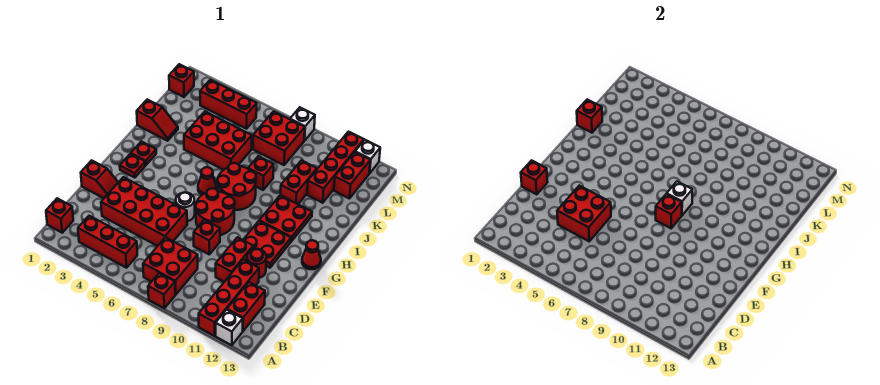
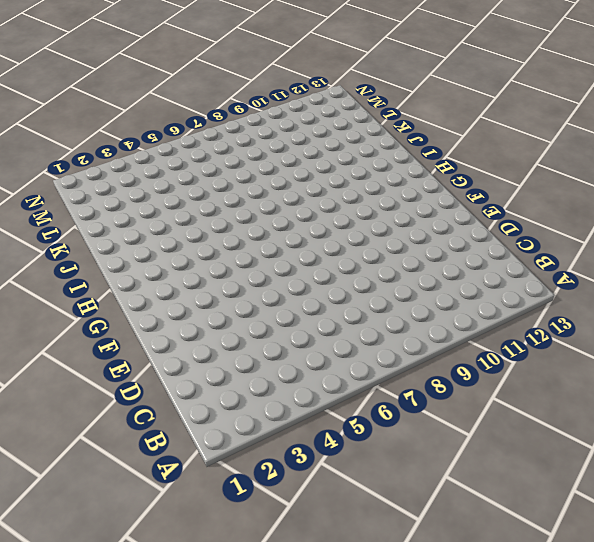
none -> red 1x1 brick [148,273,175,308]
none -> red 1x4 brick [199,260,259,336]
none -> white 1x1 brick [216,310,243,345]
none -> red 1x1 brick [46,198,73,233]

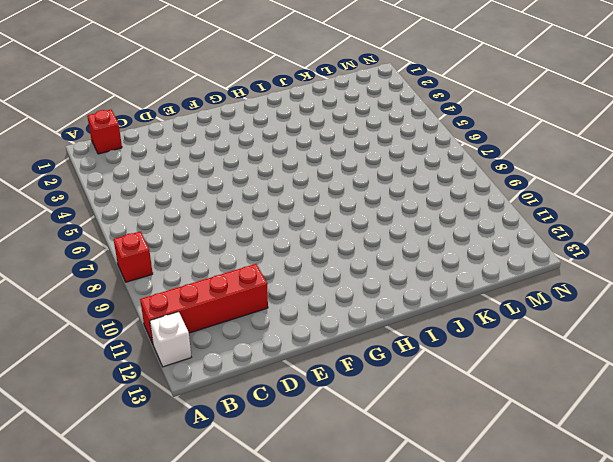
none -> red 1x3 brick [78,216,137,268]
none -> red 2x2 brick [143,237,198,295]
none -> red 1x2 brick [227,282,265,331]
none -> red 2x4 brick [101,177,187,246]

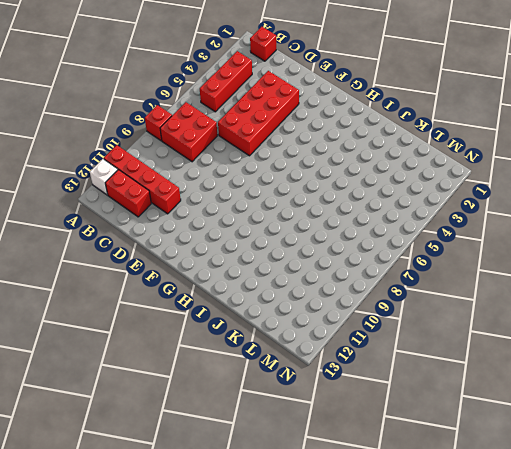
none -> red 1x2 brick [216,237,253,282]
none -> red 1x2 slope [81,160,118,198]
none -> red 1x1 brick [194,220,220,254]
none -> red 1x1 round brick [247,249,266,278]

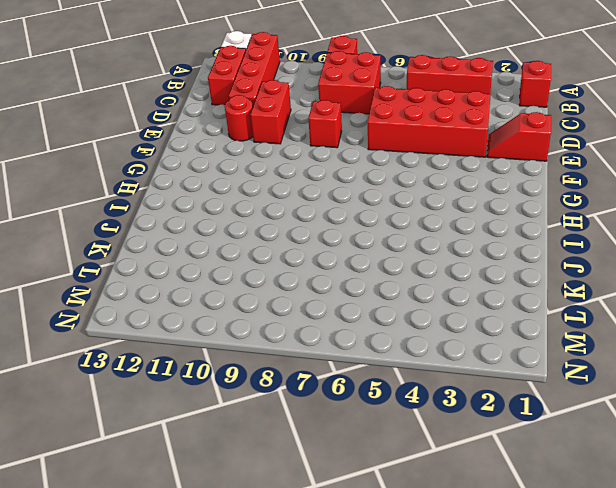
none -> white 1x1 round brick [176,193,195,221]
none -> red 2x2 round brick [195,188,235,235]
none -> red 2x2 plate [243,221,291,268]
none -> red 1x1 plate [120,154,145,178]

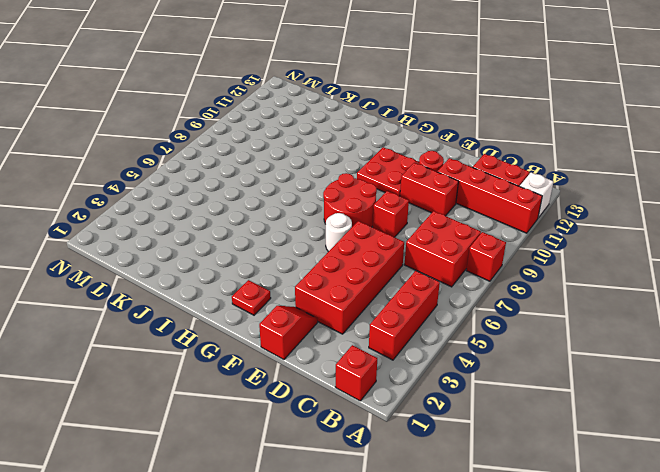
none -> red 1x1 cone [302,240,321,269]
none -> red 1x1 plate [131,141,156,165]
none -> red 1x1 cone [198,167,216,195]
none -> red 2x2 round brick [217,163,256,210]

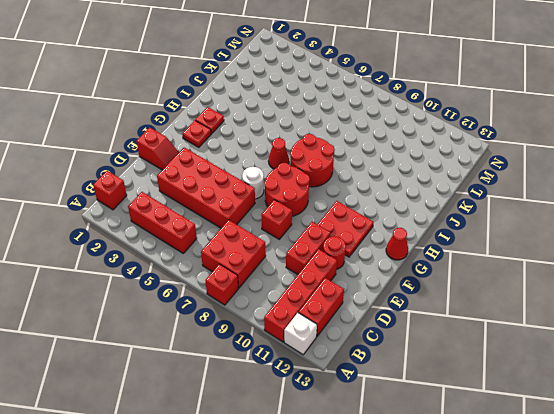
none -> red 2x2 plate [259,195,312,241]
none -> red 1x2 slope [137,100,178,141]
none -> red 2x3 brick [184,112,252,170]
none -> red 1x1 brick [248,156,274,190]

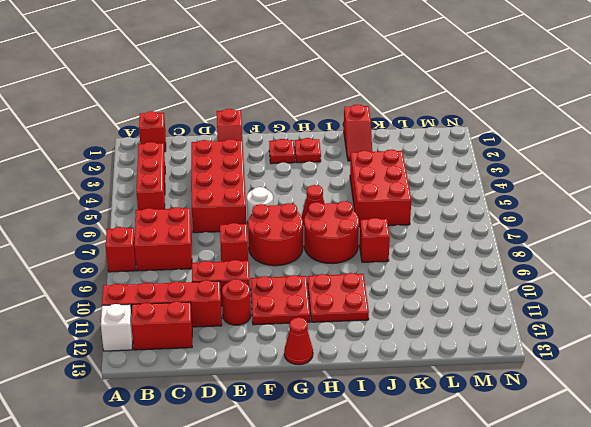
none -> red 1x2 brick [281,160,317,204]
none -> red 1x4 brick [307,132,364,203]
none -> red 2x2 brick [253,111,305,165]
none -> red 1x2 brick [334,152,370,199]

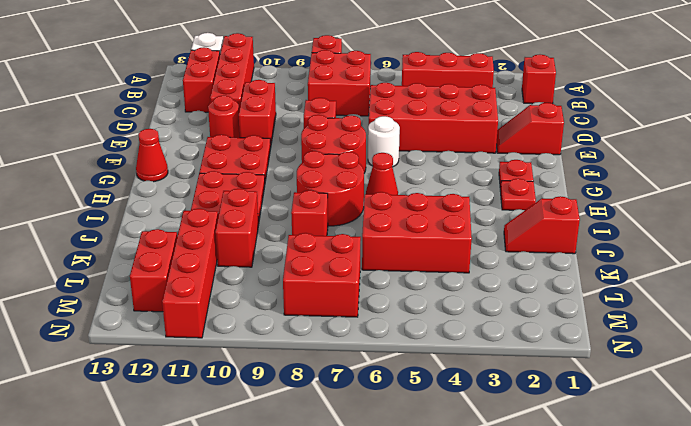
none -> red 1x1 brick [169,64,194,97]
none -> red 1x3 brick [200,80,257,129]
none -> white 1x1 brick [290,108,315,141]
none -> white 1x1 brick [355,140,380,173]

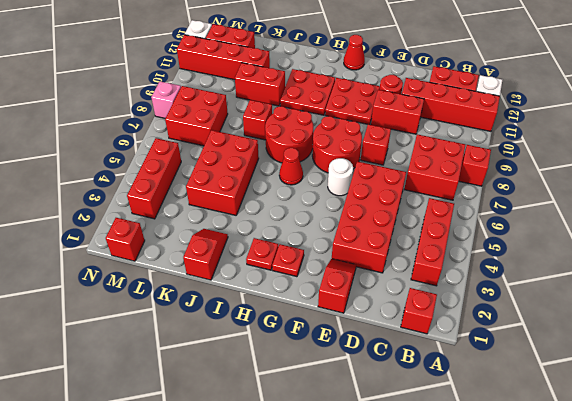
pink 1x1 brick [151,81,181,118] -> white 1x1 brick [290,108,315,141]
none -> red 2x2 brick [557,186,611,241]
none -> red 1x1 brick [521,160,548,194]
none -> red 1x1 brick [656,194,682,228]
none -> white 1x1 brick [667,181,692,215]

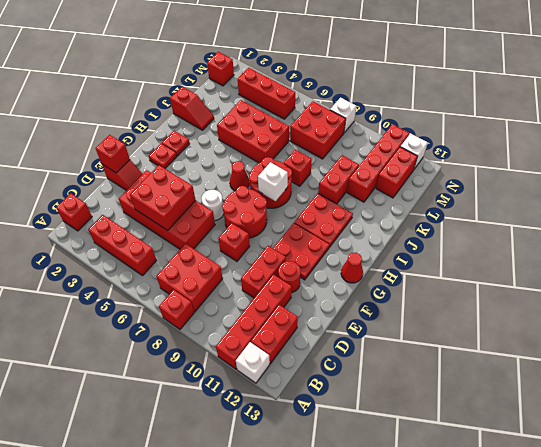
none -> red 1x1 brick [656,194,682,228]
none -> red 1x1 brick [577,100,602,133]

